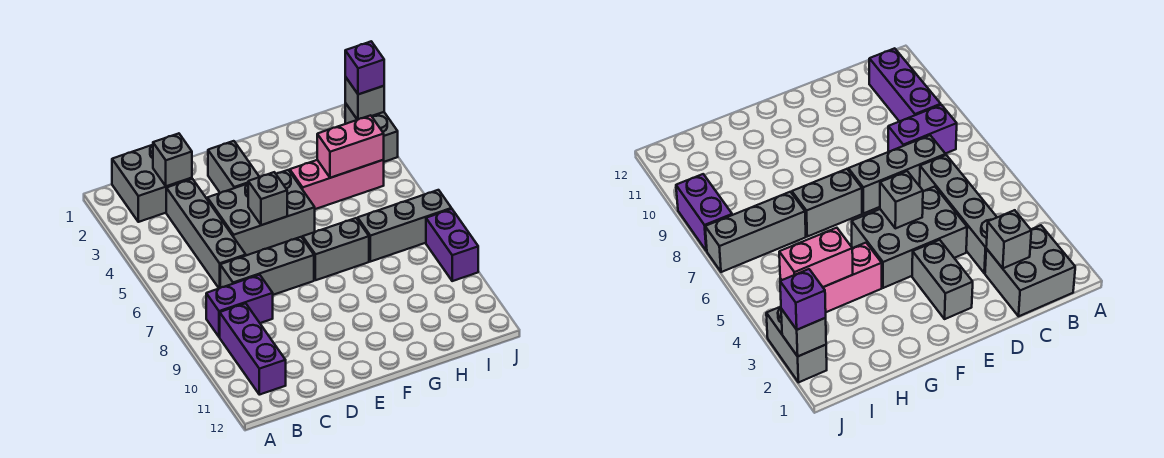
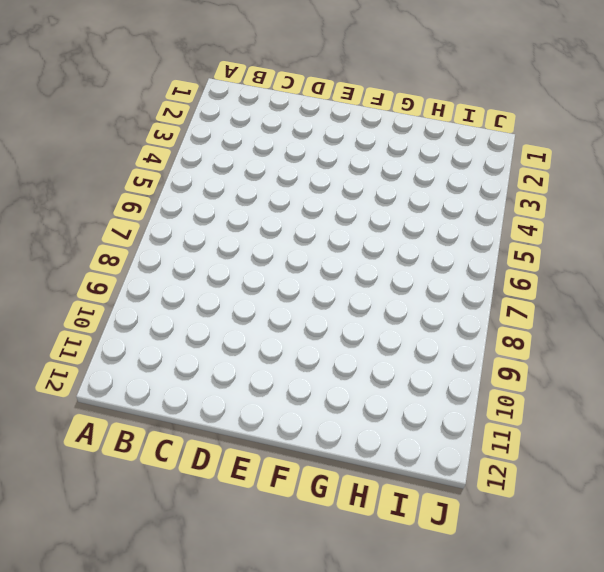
none -> grey 2x2 brick [112,145,192,222]
none -> purple 1x2 brick [206,275,273,337]
none -> purple 1x3 brick [220,303,286,395]

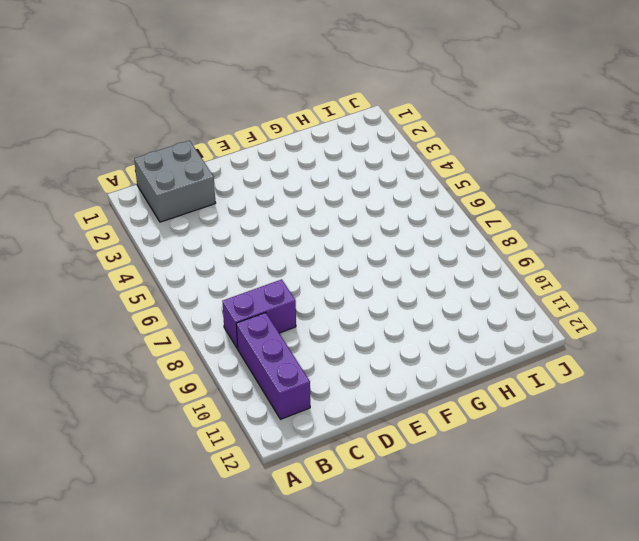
none -> grey 1x4 brick [166,179,246,288]
none -> grey 1x3 brick [220,237,314,295]
none -> grey 2x3 brick [207,170,315,255]

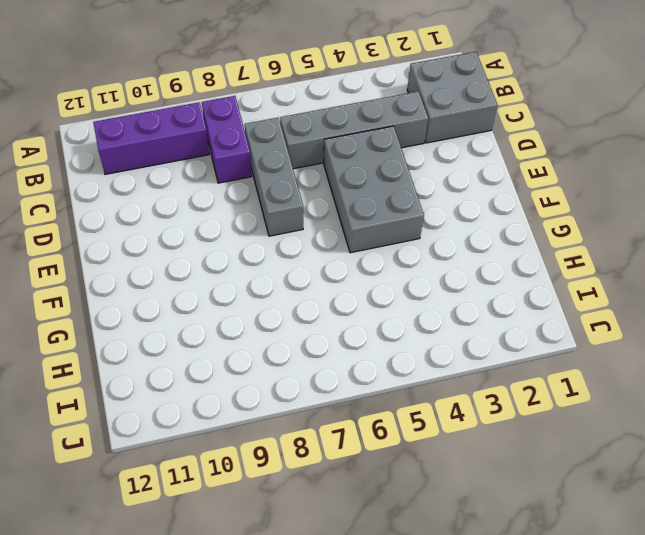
none -> grey 1x2 brick [208,141,259,193]
none -> grey 1x2 brick [303,218,369,280]
none -> pink 1x3 brick [290,160,384,209]

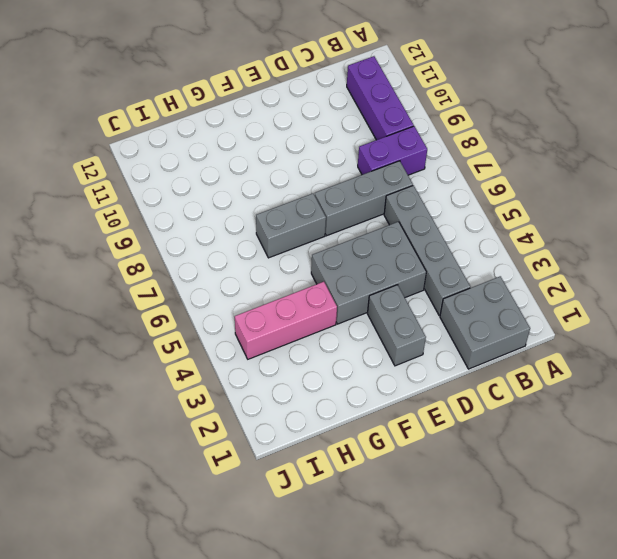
none -> grey 1x3 brick [358,190,452,262]
none -> grey 1x2 brick [345,103,398,162]
none -> purple 1x2 brick [426,209,478,281]

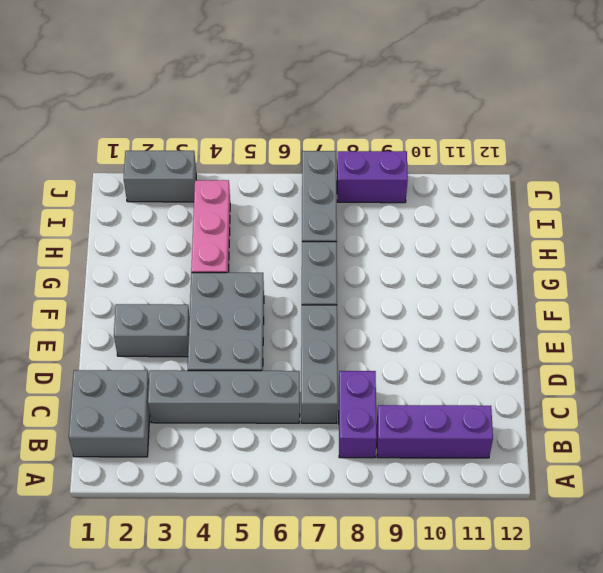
none -> grey 1x1 brick [153,133,192,186]
none -> grey 1x1 brick [248,172,287,225]
none -> pink 1x2 brick [317,115,384,178]

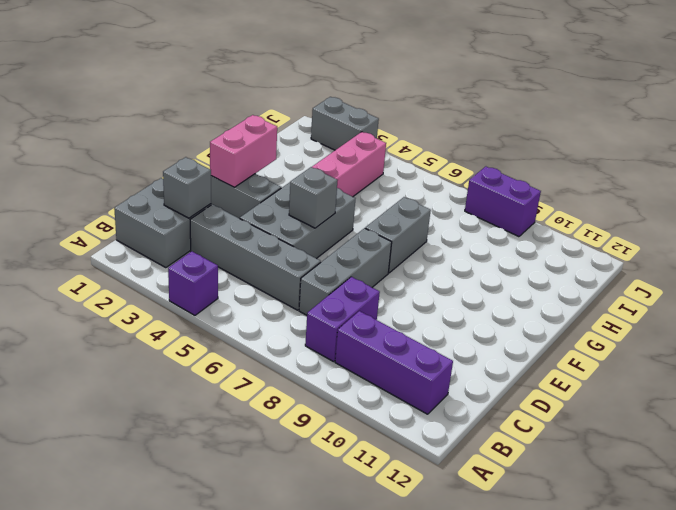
purple 1x1 brick [168,251,218,315] -> purple 1x1 brick moved to [345,41,384,94]
pink 1x2 brick [210,115,277,187] -> pink 1x2 brick moved to [317,115,384,178]
none -> grey 1x3 brick [358,190,452,262]
none -> grey 1x1 brick [345,77,384,120]

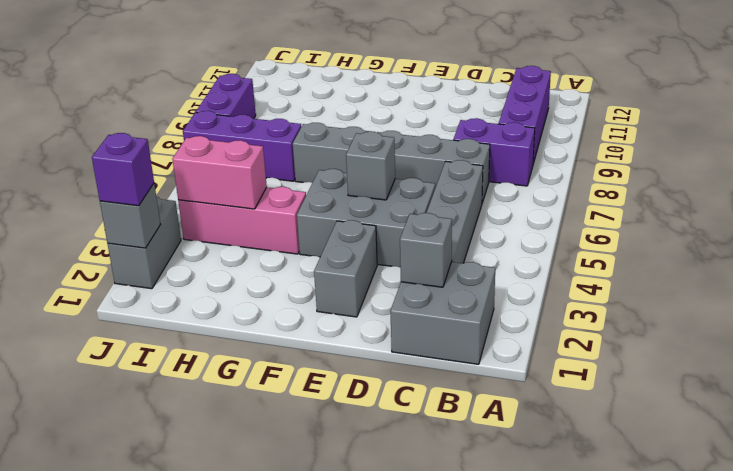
purple 1x3 brick [183,111,301,181] -> grey 1x3 brick [358,190,452,262]

